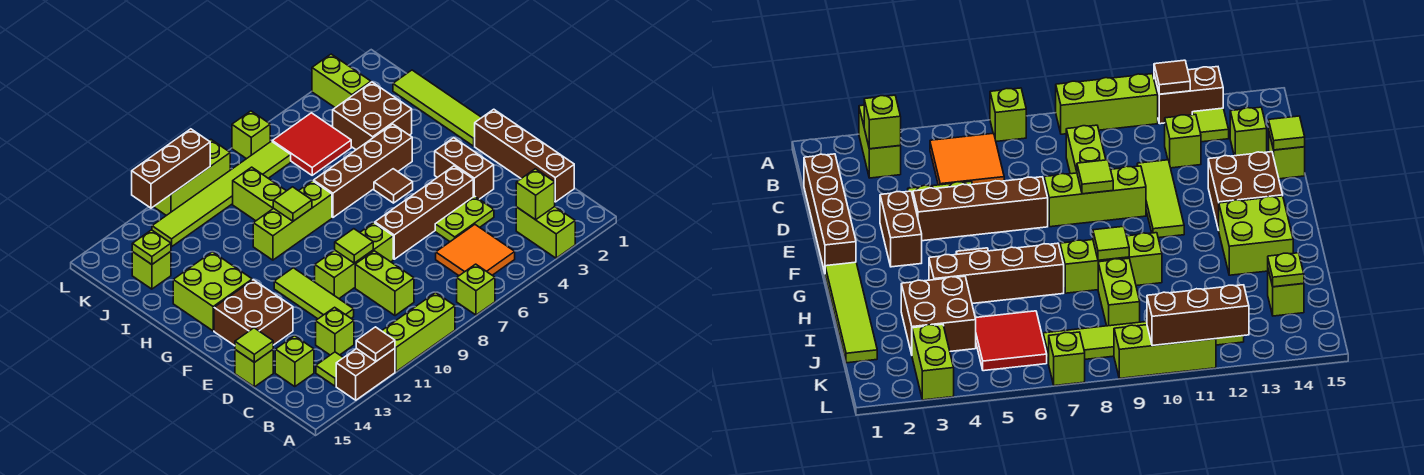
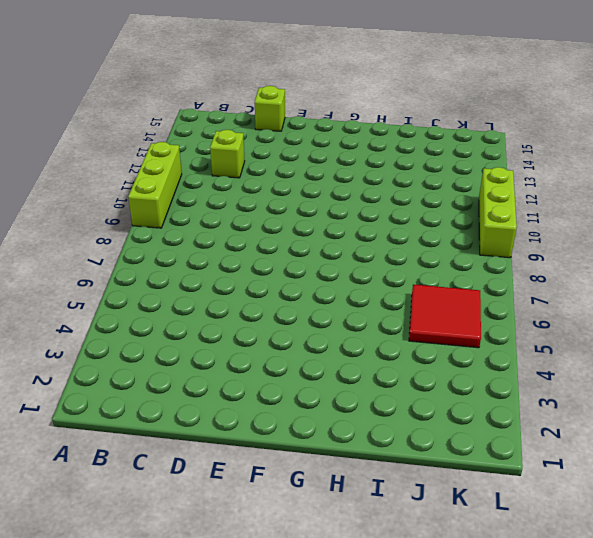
none -> lime 1x2 brick [516,207,575,258]
none -> lime 1x1 brick [457,264,495,315]
none -> brown 1x2 brick [336,348,395,400]
none -> orange 2x2 tile [436,225,515,276]

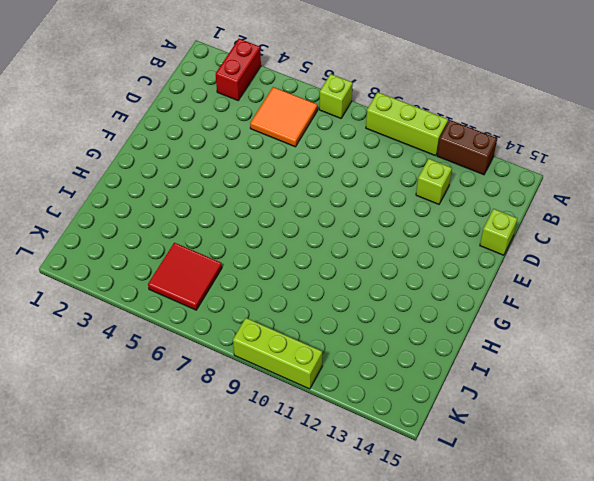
red 1x2 brick [216,39,261,100] -> lime 1x2 brick [516,207,575,258]
none -> lime 1x1 tile [316,352,343,386]
none -> brown 1x4 brick [475,109,574,202]
none -> lime 1x2 brick [355,251,414,316]
none -> lime 1x1 brick [275,336,314,387]

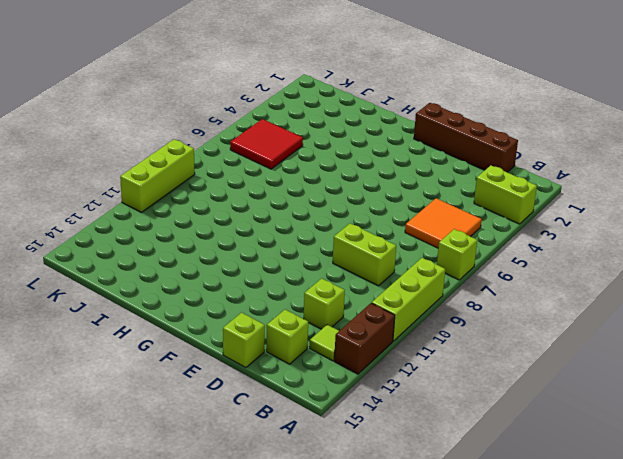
none -> lime 1x2 plate [435,196,494,242]
none -> lime 1x3 tile [274,268,354,319]
none -> brown 1x2 brick [435,138,494,199]
none -> brown 1x4 brick [375,166,473,259]

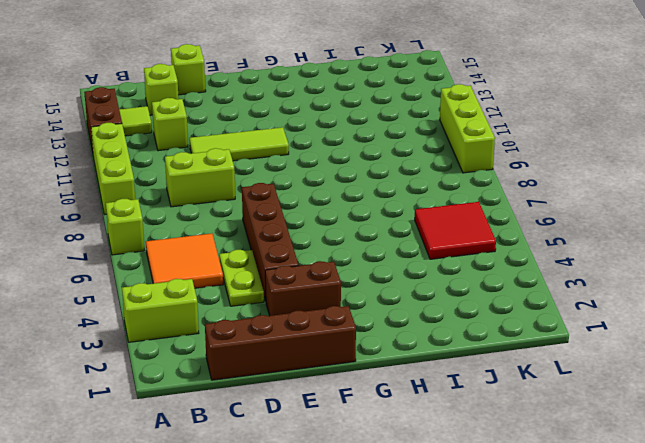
none -> lime 1x3 brick [315,223,393,298]
none -> brown 2x2 brick [214,280,293,346]
none -> lime 1x4 tile [393,70,482,146]
none -> brown 1x1 tile [374,169,413,203]

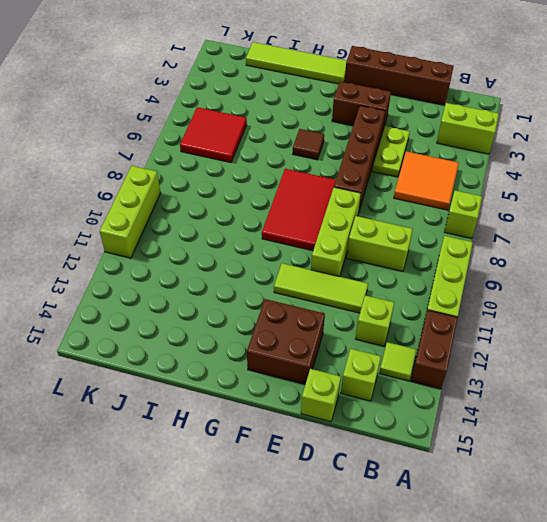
red 2x3 tile [262,169,336,251] -> none
none -> lime 2x2 brick [173,252,252,331]
none -> brown 1x4 brick [314,124,412,217]
none -> lime 1x3 brick [253,181,332,260]
none -> brown 2x2 brick [333,82,412,150]

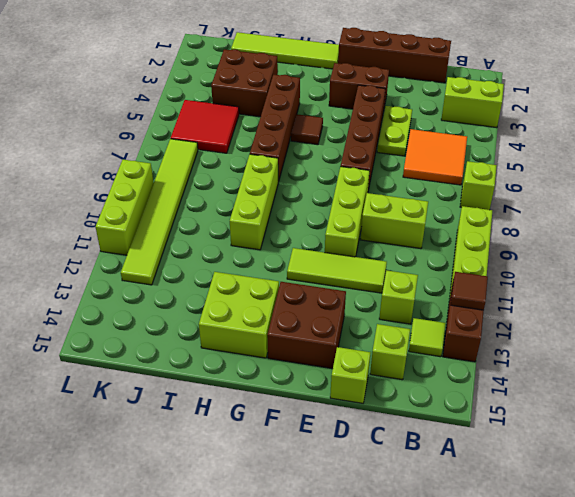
none -> lime 1x2 brick [233,167,286,221]
none -> lime 1x1 brick [132,252,171,289]
none -> lime 1x2 brick [312,54,371,108]
none -> lime 1x1 brick [232,111,270,159]

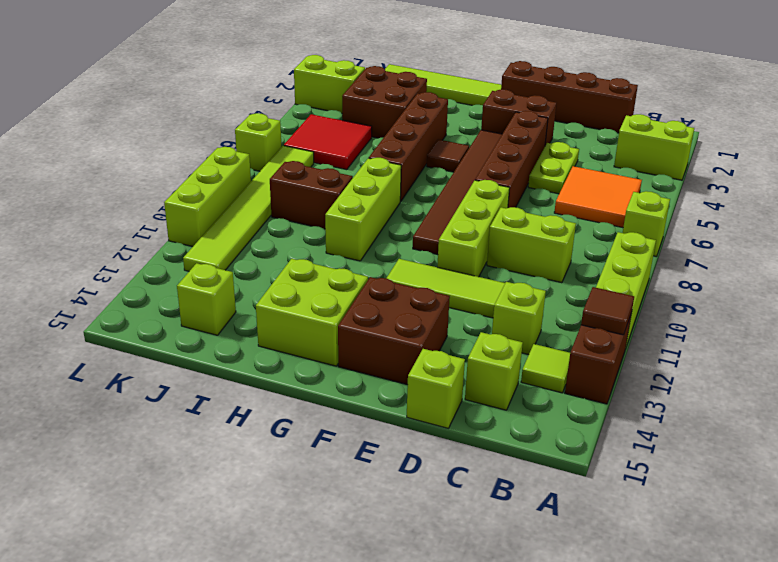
brown 1x6 tile [413,130,502,255] -> none
brown 1x2 brick [270,161,353,229] -> lime 1x2 brick [233,167,286,221]
none -> lime 1x1 brick [516,169,555,220]
none -> lime 1x1 tile [235,328,273,362]
none -> lime 1x1 tile [335,229,373,263]
none -> lime 1x1 tile [273,187,312,221]

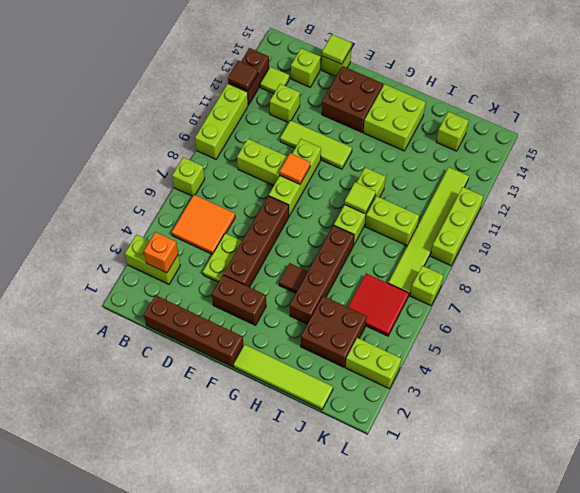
orange 1x1 brick [144,232,178,273] -> lime 1x1 brick [516,169,555,220]
orange 1x1 tile [280,153,310,184] -> lime 1x1 tile [335,229,373,263]
none -> lime 1x1 plate [132,230,171,264]
none -> brown 1x3 brick [132,129,210,208]

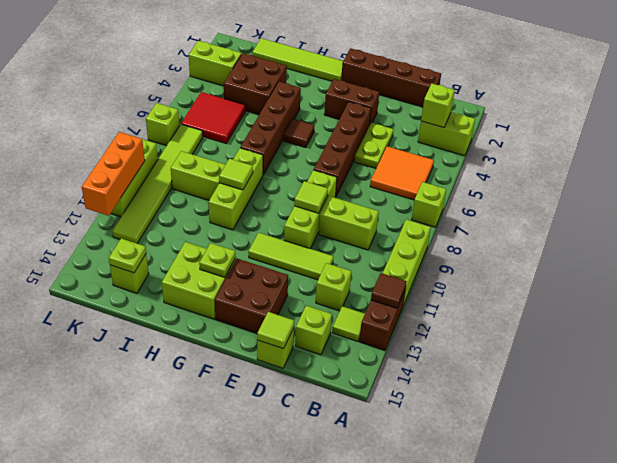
lime 1x1 plate [199,243,236,277] -> none
orange 1x3 brick [82,132,145,216] -> brown 1x3 brick [132,129,210,208]

